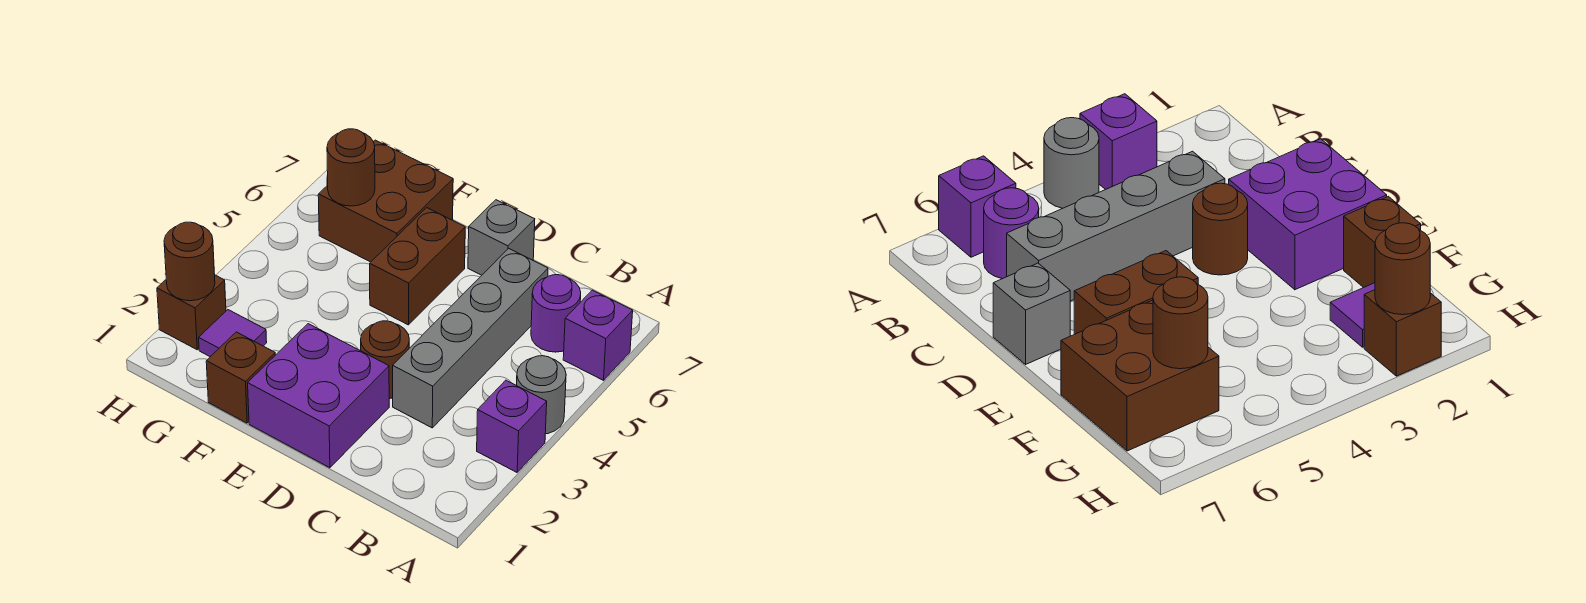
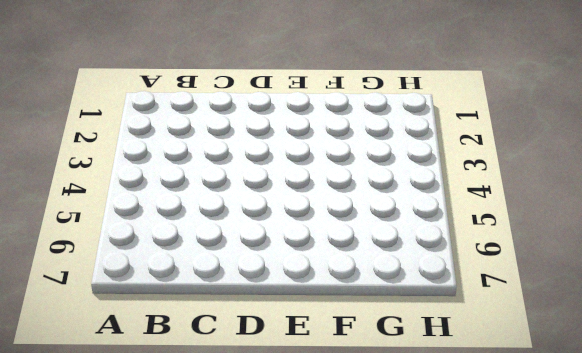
none -> purple 1x1 brick [477,380,547,472]
none -> grey 1x1 round brick [517,356,566,434]
none -> purple 1x1 brick [563,290,633,380]

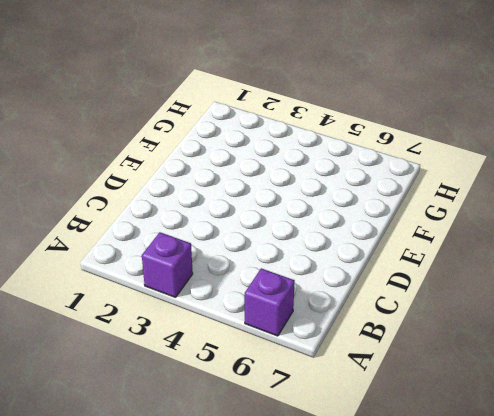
none -> grey 1x1 round brick [517,356,566,434]
none -> purple 1x1 round brick [531,275,581,352]
none -> grey 1x4 brick [393,248,548,428]

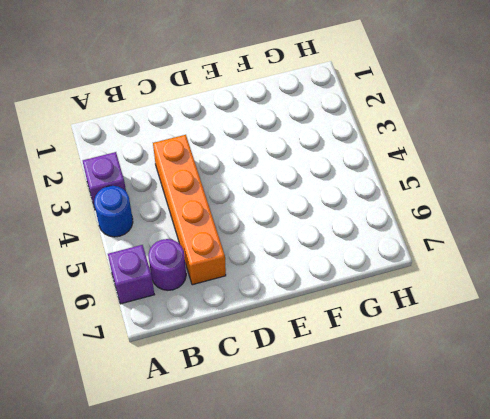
blue 1x1 round brick [94,186,133,237] -> grey 1x1 round brick [517,356,566,434]
orange 1x4 brick [153,135,226,285] -> grey 1x4 brick [393,248,548,428]
none -> purple 2x2 brick [248,324,389,468]
none -> brown 1x1 round brick [361,321,409,399]
none -> grey 1x1 brick [468,200,535,275]

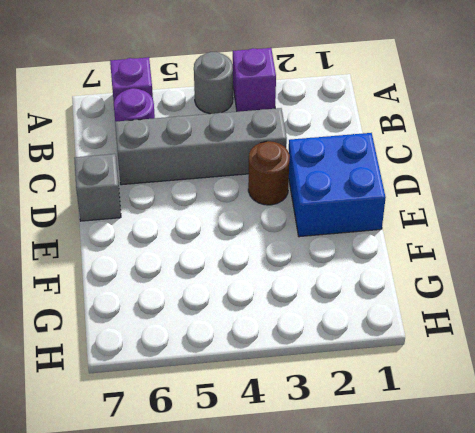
blue 2x2 brick [289,133,386,237] -> purple 2x2 brick [248,324,389,468]
none -> brown 1x2 brick [370,208,465,325]
none -> brown 1x1 brick [206,332,275,423]
none -> brown 2x2 brick [318,140,453,262]

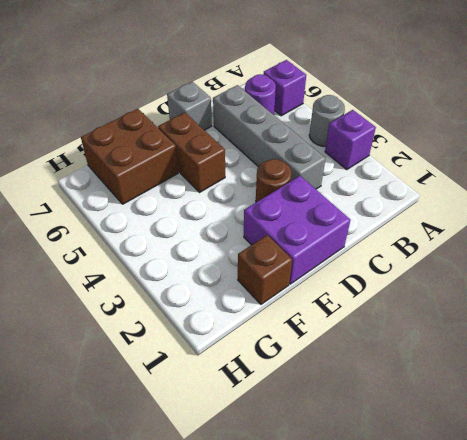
none -> purple 1x1 tile [199,310,267,357]
none -> brown 1x1 brick [157,275,226,350]
none -> brown 1x1 round brick [327,129,375,206]

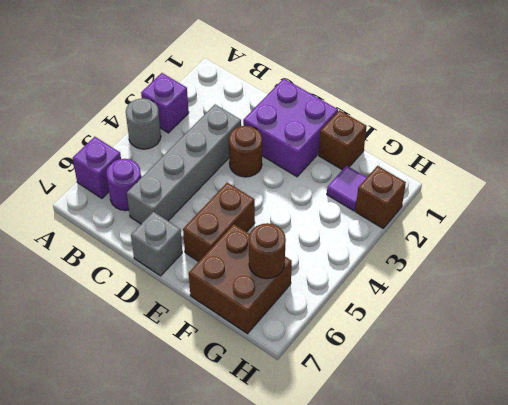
none -> brown 1x1 round brick [164,222,215,301]

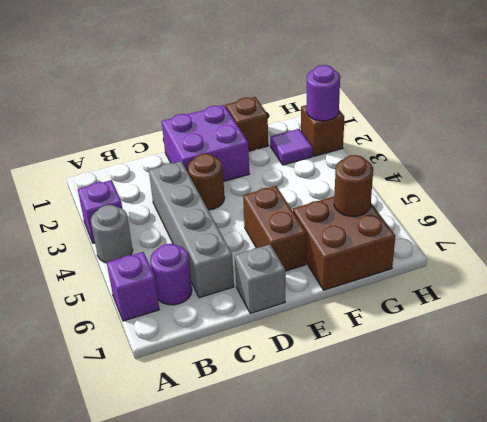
purple 1x1 round brick [306,65,340,121] -> brown 1x1 round brick [164,222,215,301]

